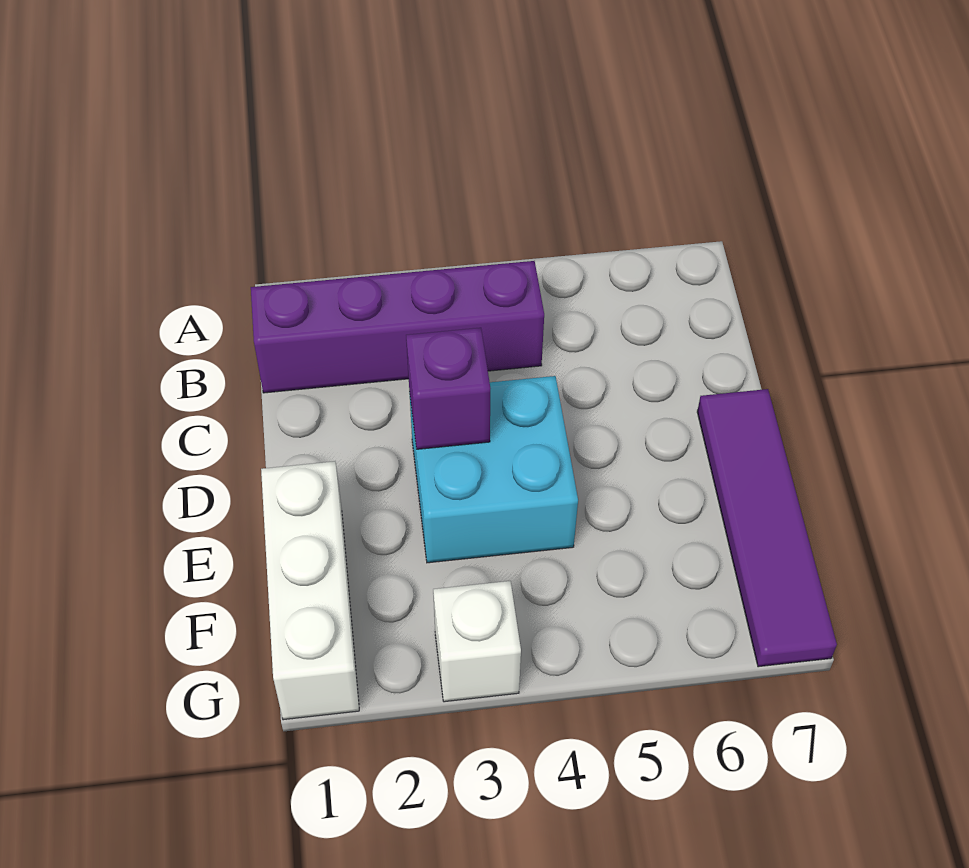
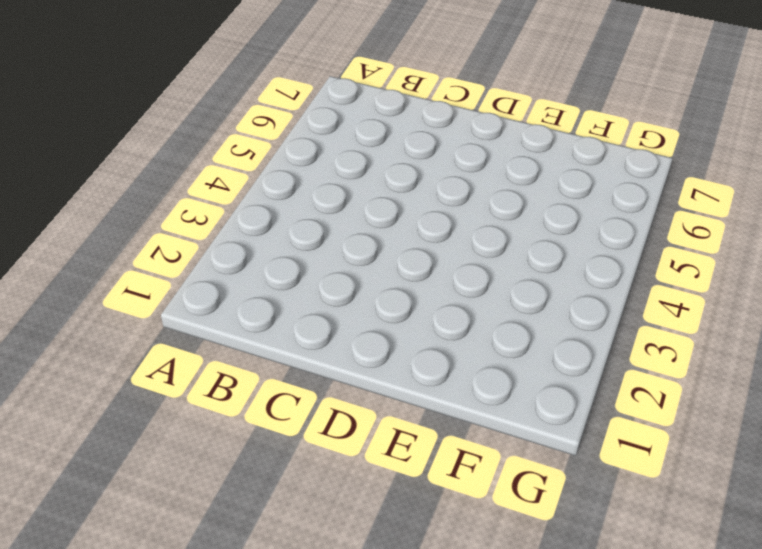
none -> purple 1x4 brick [251,261,544,393]
none -> cyan 2x2 brick [409,376,578,563]

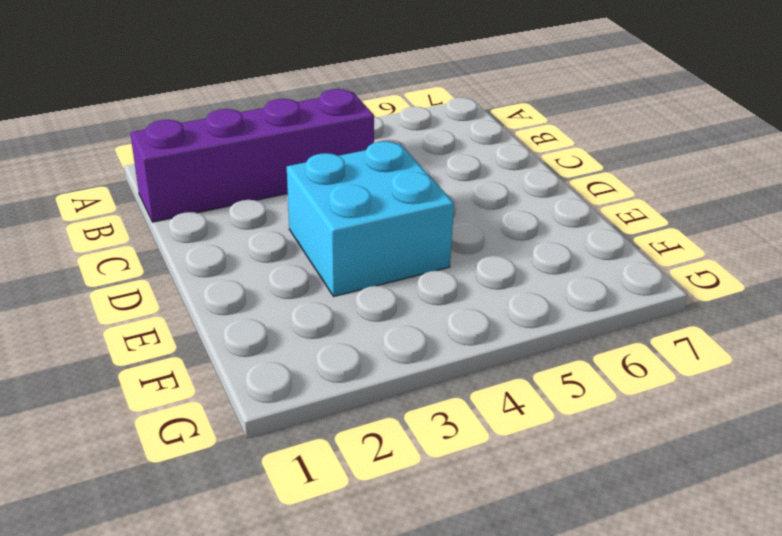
none -> purple 1x4 tile [697,389,837,667]
none -> white 1x3 brick [261,461,359,720]

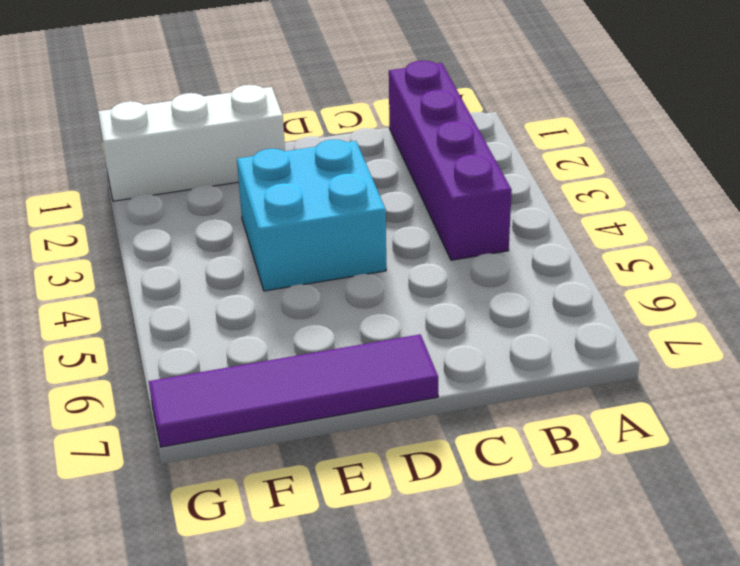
none -> white 1x1 brick [433,581,521,702]
none -> purple 1x1 brick [406,328,490,449]

